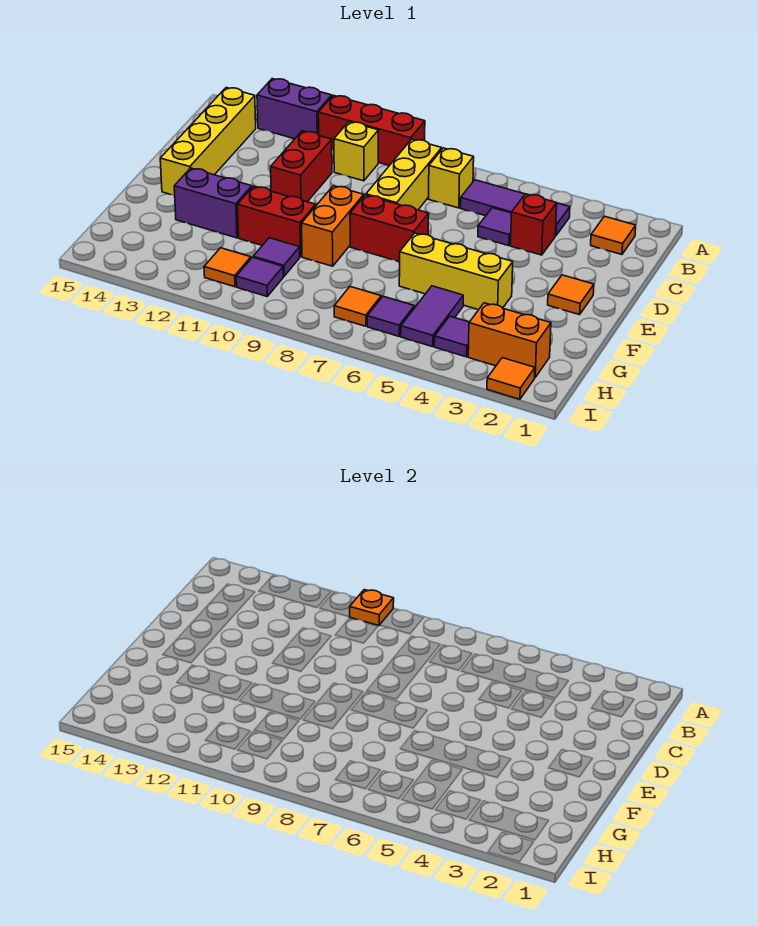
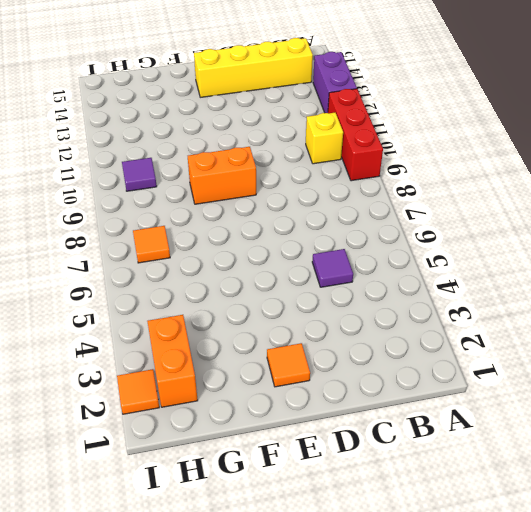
none -> orange 1x1 tile [591,216,636,255]
none -> purple 1x3 tile [460,180,570,236]
none -> yellow 1x1 brick [429,148,474,208]

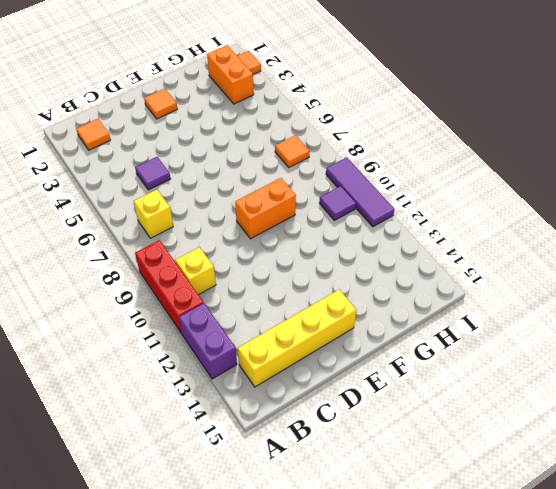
purple 1x3 tile [326,157,395,227] -> purple 1x3 tile moved to [460,180,570,236]
none -> yellow 1x3 brick [366,139,442,210]
none -> red 1x1 brick [511,194,557,255]
none -> red 1x2 brick [271,131,332,202]

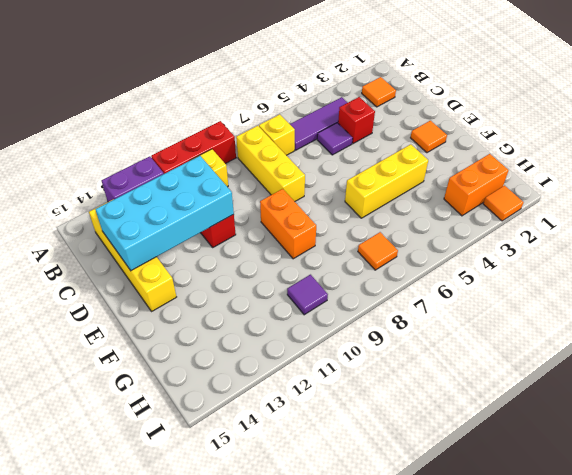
cyan 2x4 brick [95,156,234,271] -> none
none -> red 1x2 brick [350,195,429,262]
none -> red 1x2 brick [237,186,316,257]
none -> purple 1x2 brick [174,168,252,238]

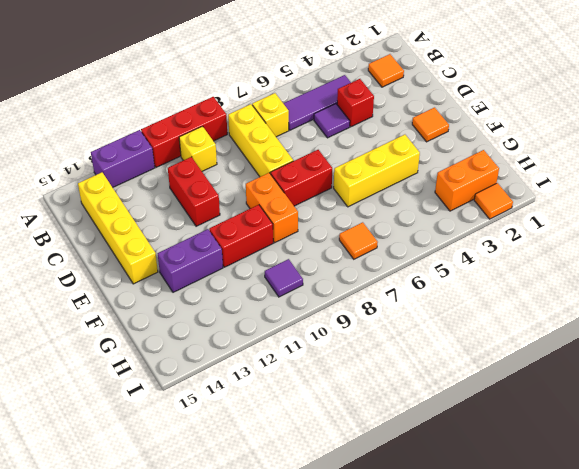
none -> purple 1x2 tile [401,286,463,347]
none -> purple 1x1 tile [253,238,300,276]
none -> purple 1x1 tile [434,316,469,357]

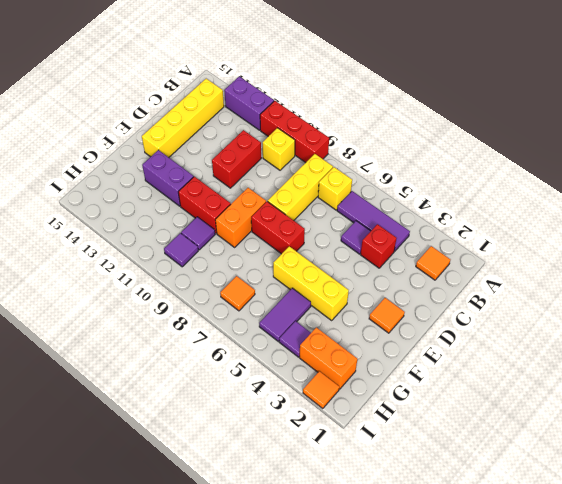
none -> purple 1x1 tile [367,296,414,336]
none -> orange 1x1 tile [204,248,251,287]
none -> orange 1x1 plate [350,590,394,626]

